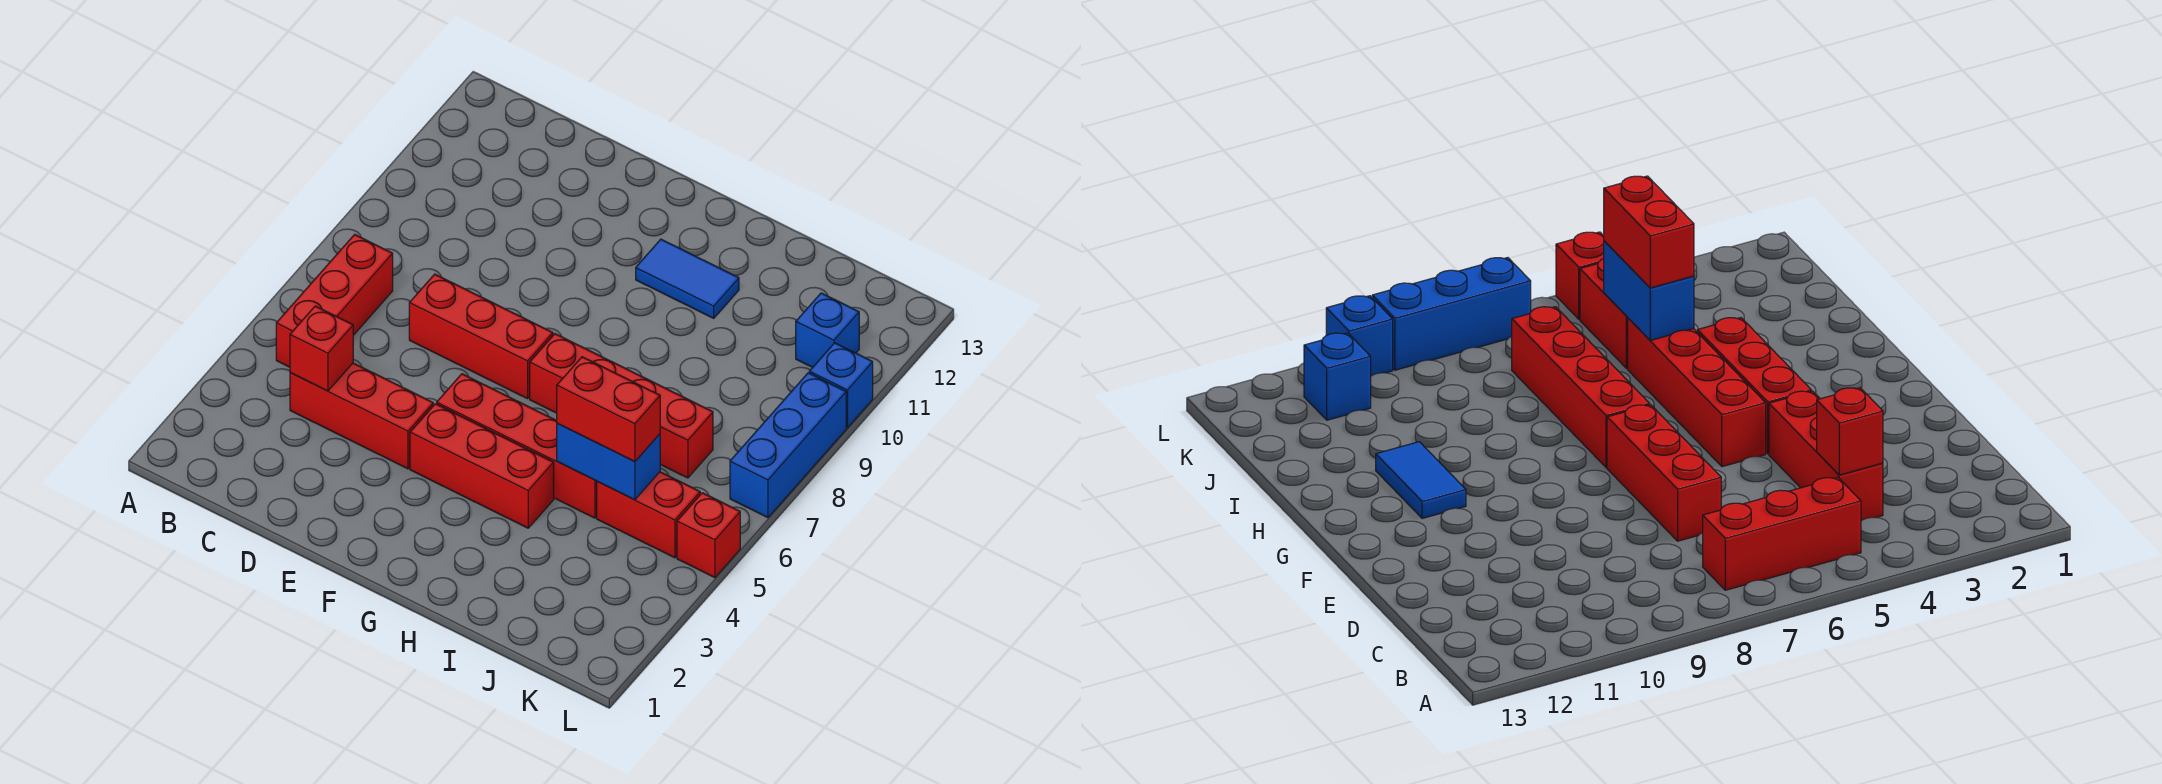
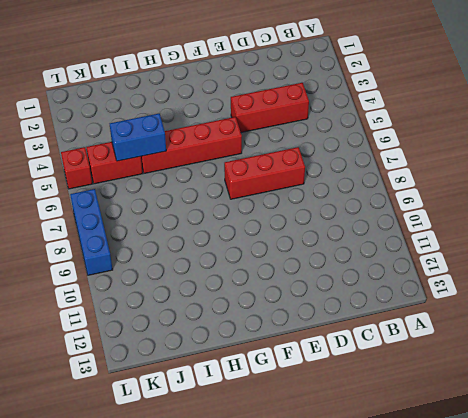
none -> red 1x3 brick [276,234,393,367]
none -> red 1x3 brick [410,404,554,528]
none -> red 1x4 brick [530,334,713,478]

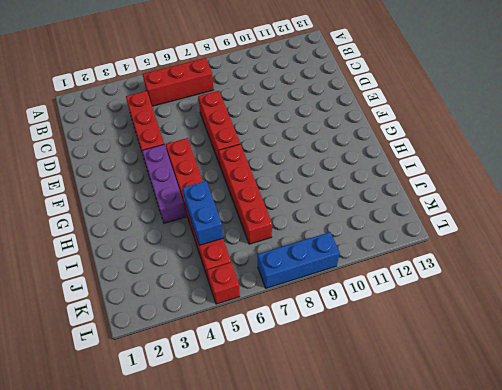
purple 1x3 brick [142,144,186,223] -> red 1x3 brick [410,404,554,528]
none -> blue 1x2 tile [636,239,739,318]
none -> blue 1x1 brick [796,293,859,367]
none -> blue 1x1 brick [809,343,873,428]

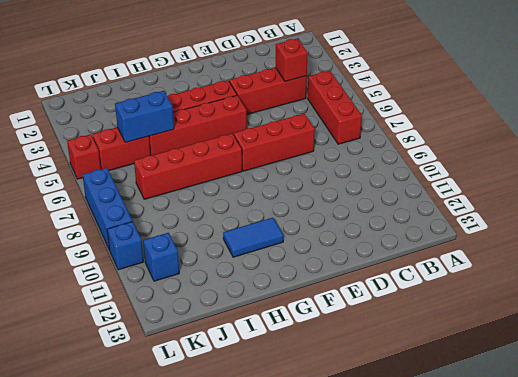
none -> red 1x2 brick [557,357,660,461]

